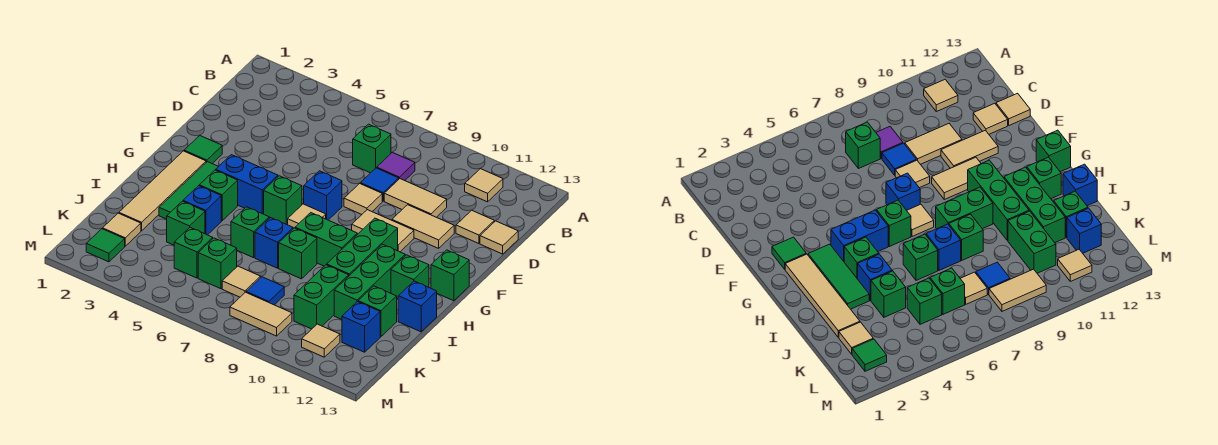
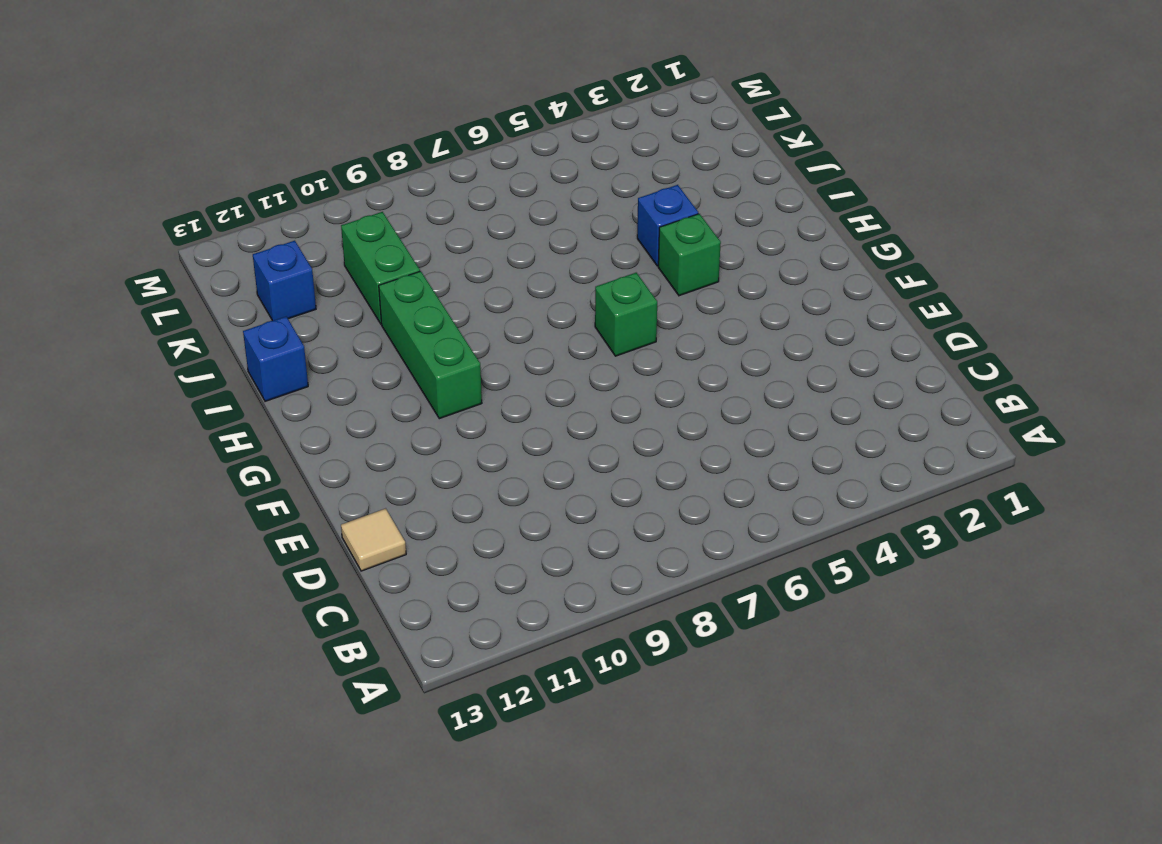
none -> tan 1x1 tile [465,169,503,202]
none -> green 1x1 brick [353,124,391,173]
none -> purple 1x1 tile [377,152,415,181]
none -> blue 1x1 tile [360,168,399,201]

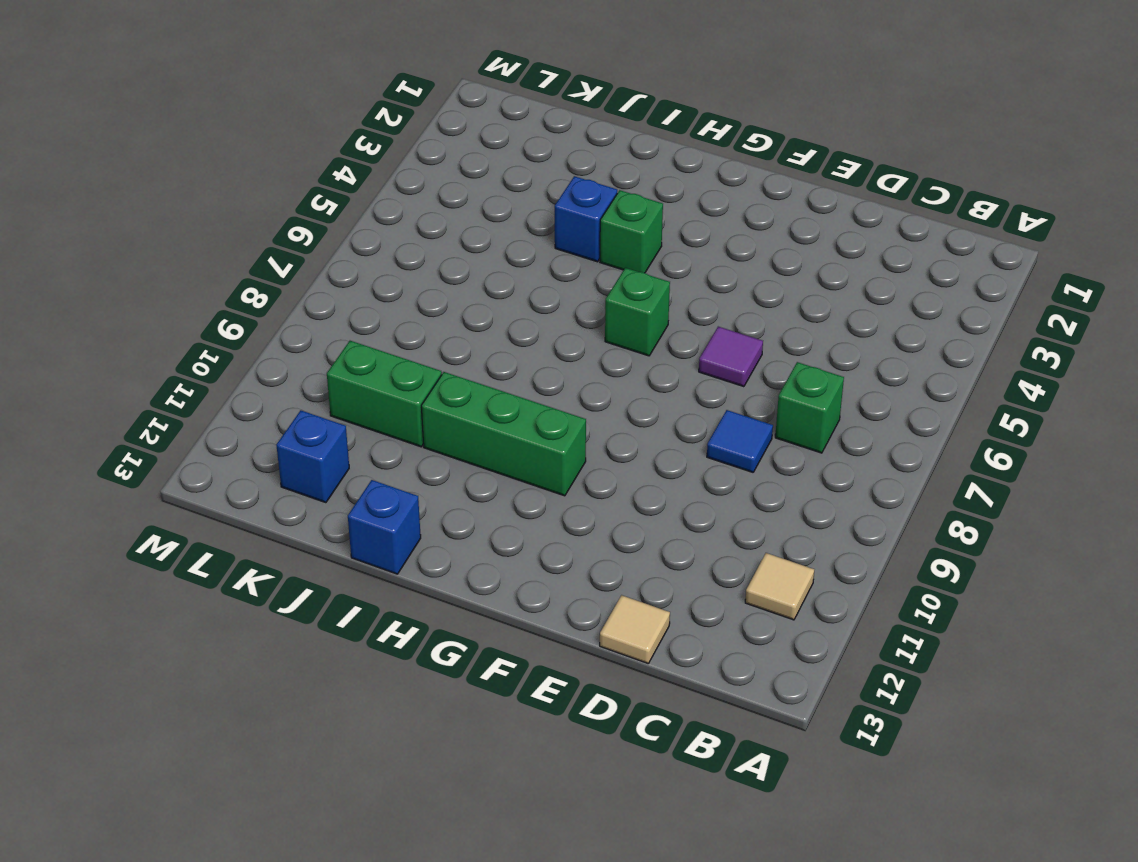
purple 1x1 tile [699,327,763,387] -> purple 1x1 tile moved to [377,152,415,181]
none -> tan 1x2 tile [384,179,447,217]
none -> tan 1x1 tile [456,210,494,244]
none -> tan 1x1 tile [344,184,382,214]
none -> tan 1x2 tile [392,205,454,248]

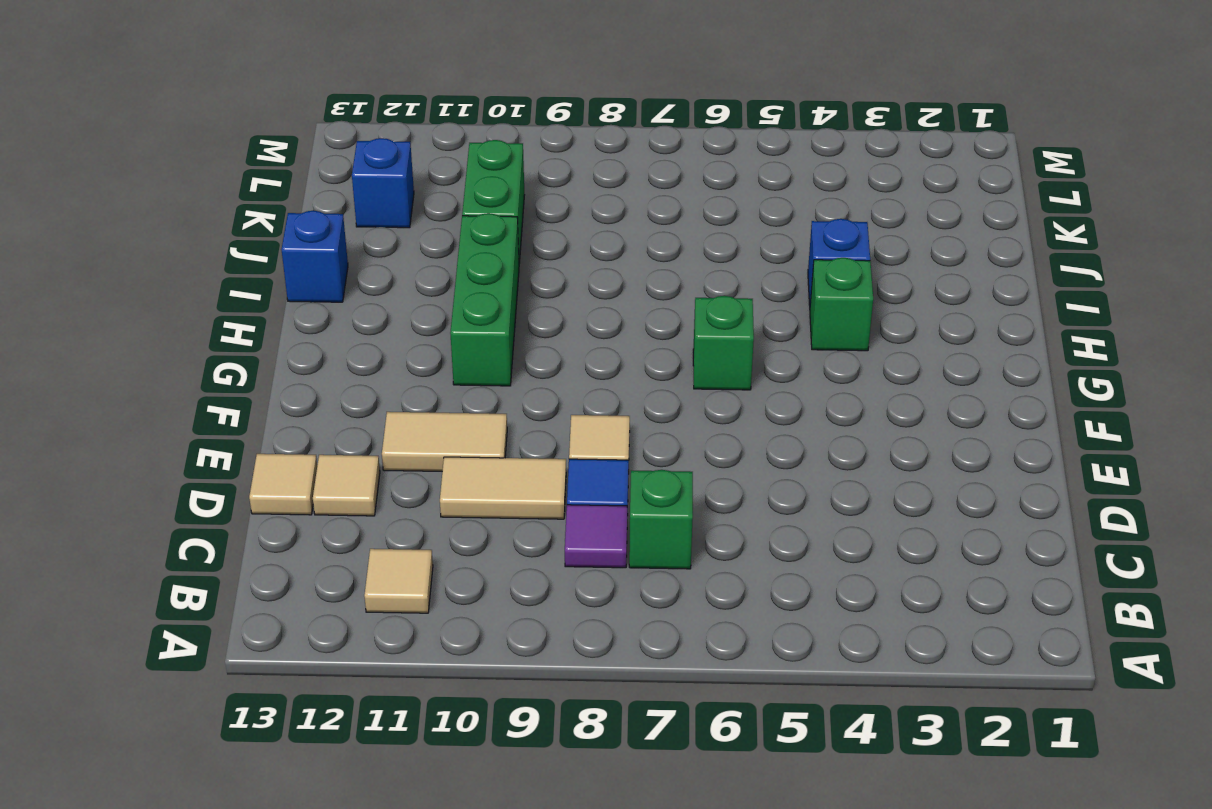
none -> green 1x1 tile [184,136,222,164]
none -> blue 1x1 brick [304,171,342,220]
none -> tan 1x2 tile [352,210,414,252]
none -> tan 1x4 tile [119,151,206,231]

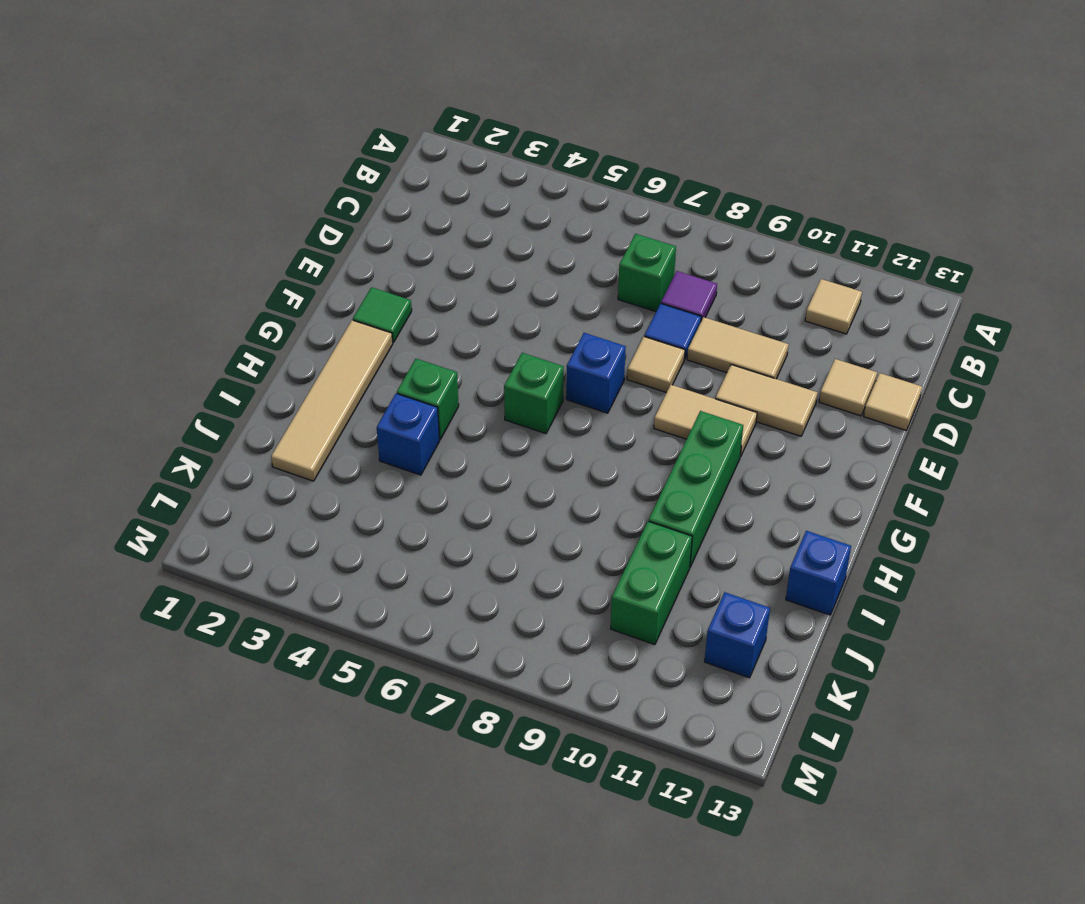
none -> green 1x3 tile [159,162,219,219]
none -> blue 1x2 brick [216,155,278,214]
none -> tan 1x1 tile [288,204,326,229]
none -> green 1x1 brick [431,250,469,301]

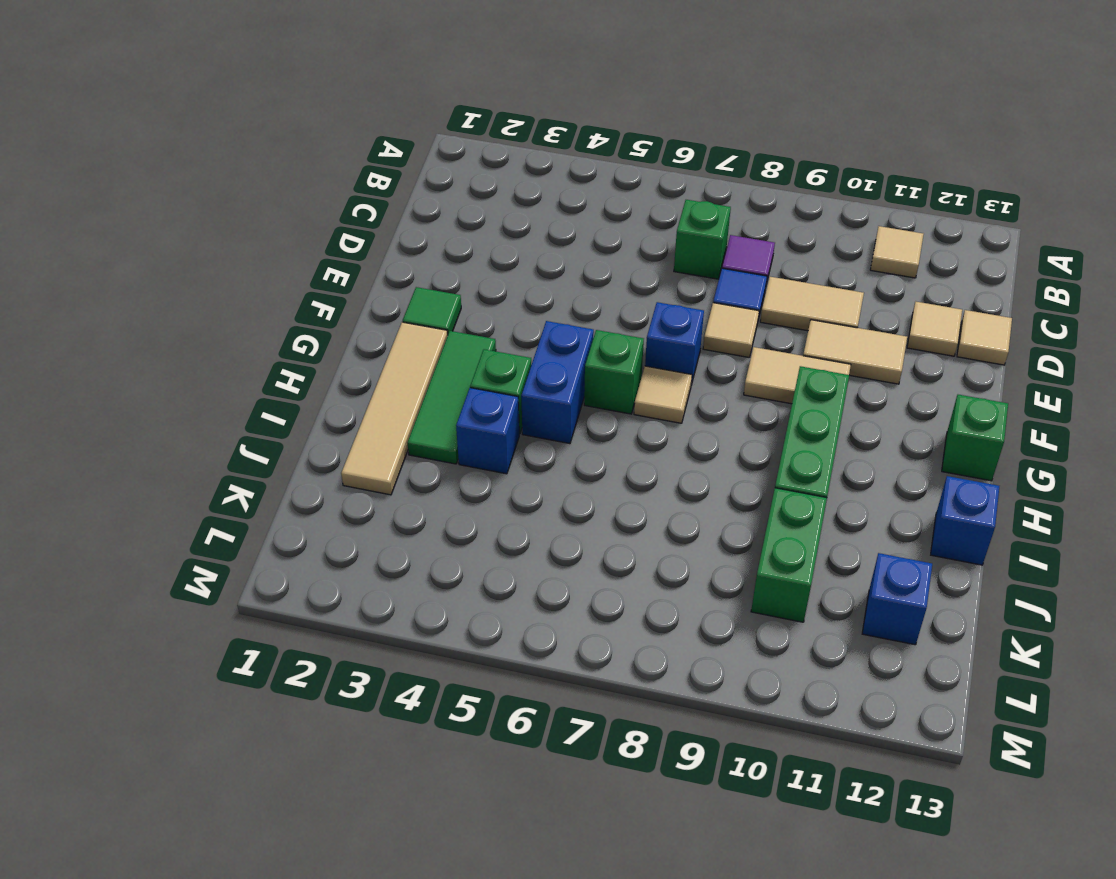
blue 1x2 brick [521,321,594,444] -> blue 1x2 brick turned to [216,155,278,214]
none -> green 1x2 brick [295,213,357,266]
none -> green 1x3 brick [334,244,405,319]
none -> green 1x1 brick [391,255,429,299]
none -> green 1x1 brick [231,207,269,258]

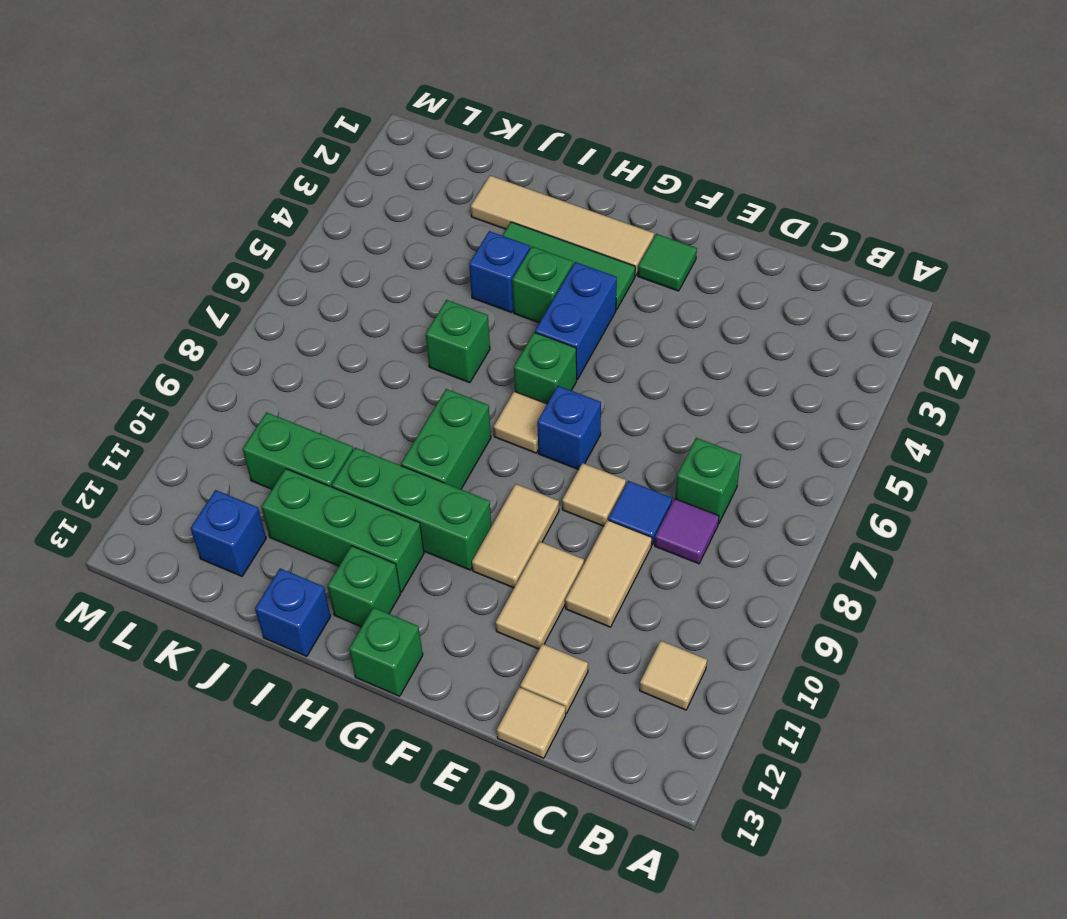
none -> blue 1x1 brick [255,218,293,268]
none -> green 1x1 brick [279,228,317,279]
none -> green 1x1 brick [167,201,205,245]
none -> green 1x1 brick [358,286,397,337]

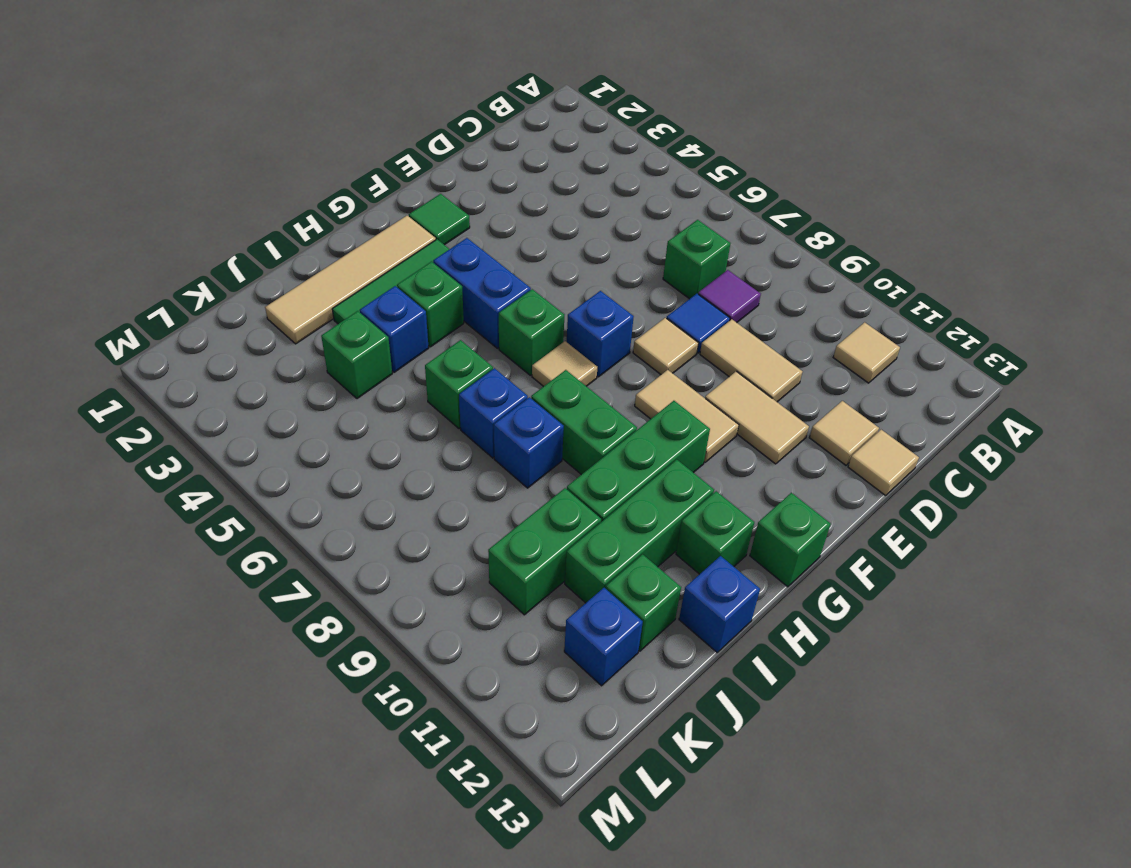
blue 1x1 brick [494,397,564,488] -> green 1x1 brick [279,228,317,279]
none -> tan 1x1 tile [103,213,141,246]
none -> green 1x1 brick [174,228,213,278]
none -> green 1x1 brick [198,238,237,289]
none -> tan 1x1 tile [222,266,261,297]

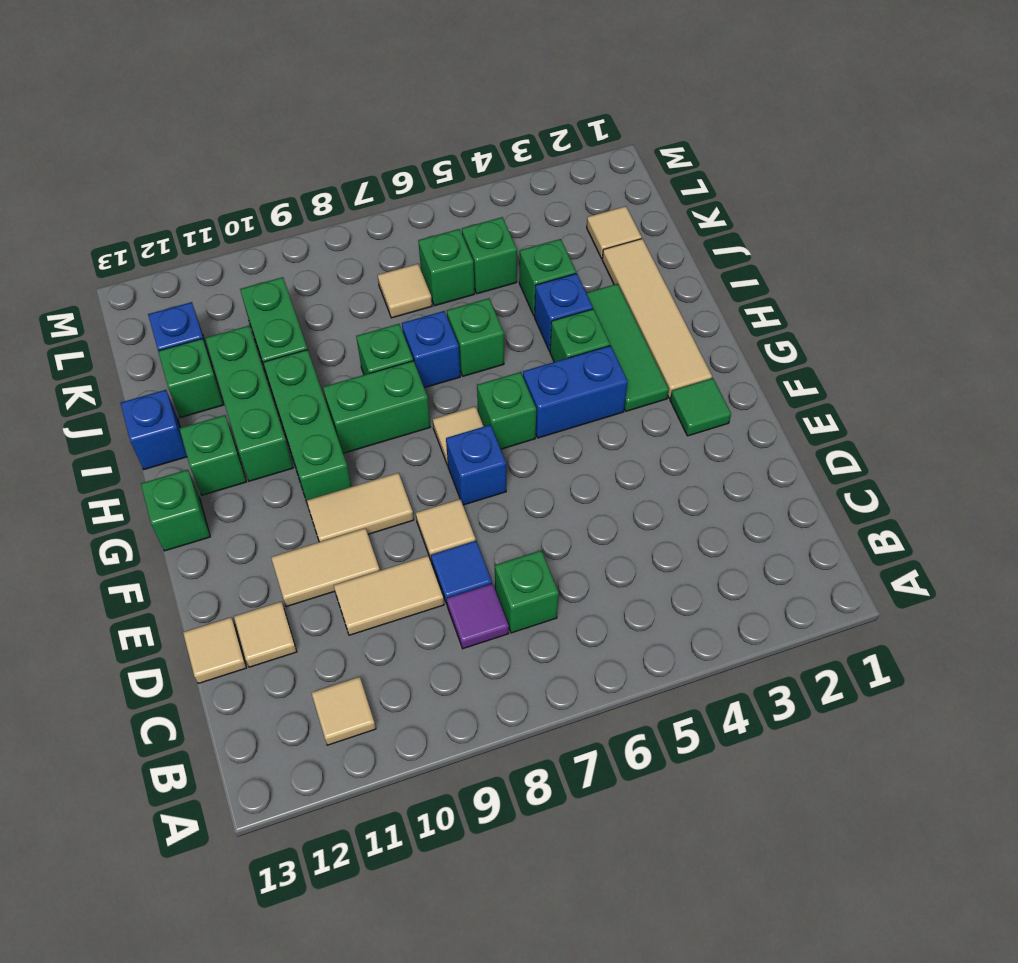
none -> blue 1x1 tile [246,277,284,305]
none -> green 1x1 tile [86,229,125,262]
none -> tan 1x2 tile [230,292,292,336]
none -> tan 1x1 tile [302,324,340,357]

